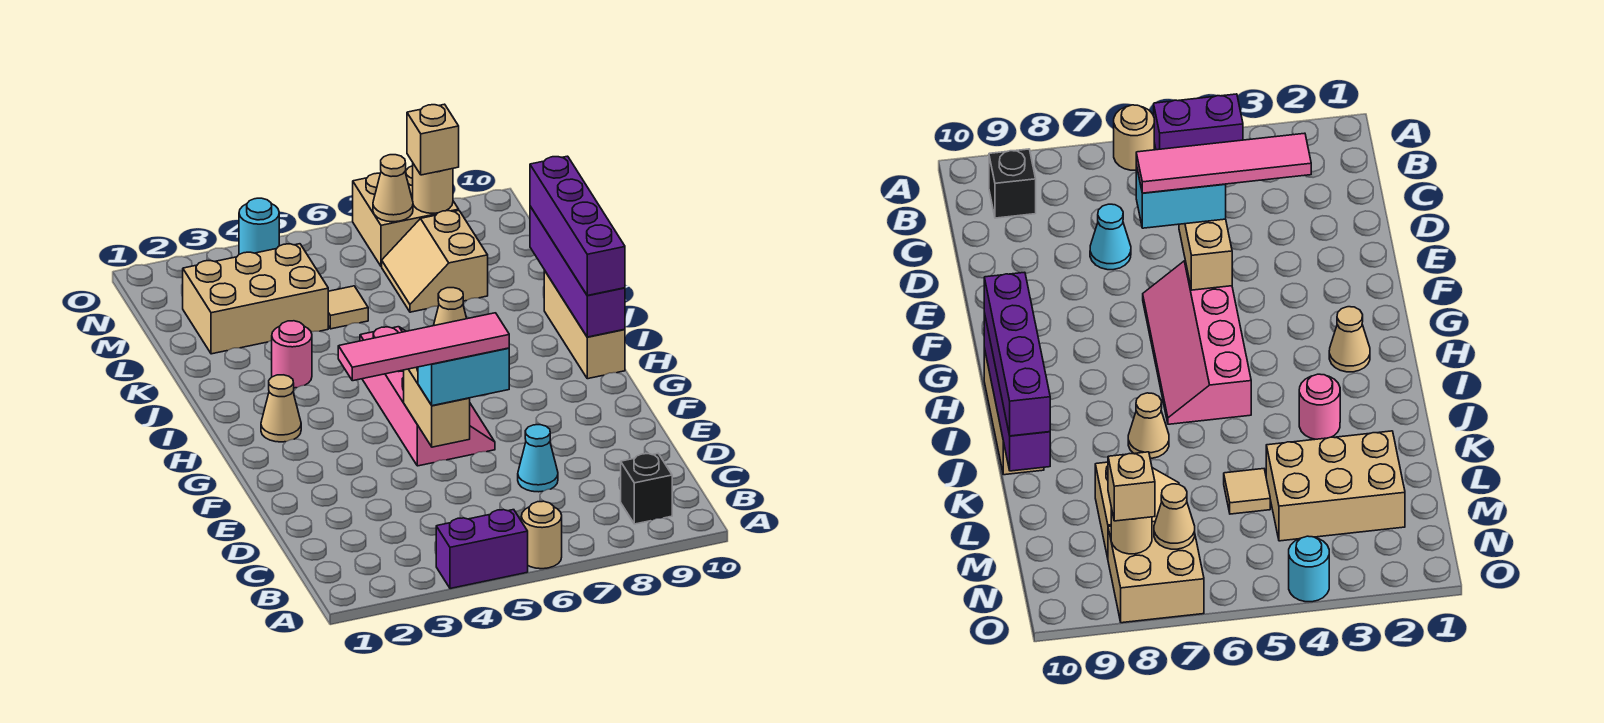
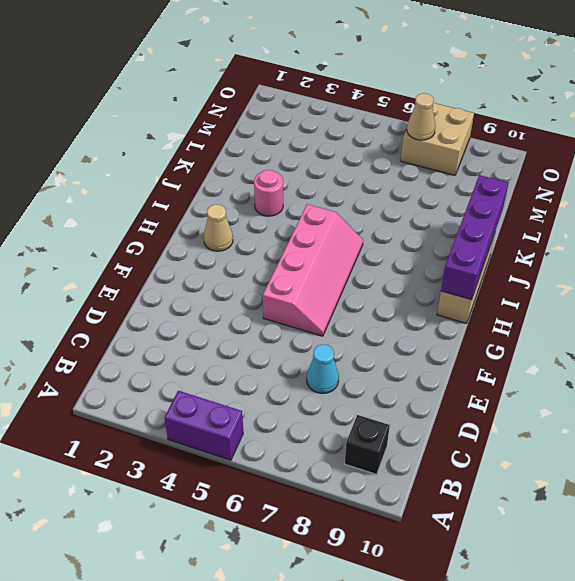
none -> tan 1x1 round brick [521,501,562,569]
none -> tan 1x1 cone [434,288,467,326]
none -> tan 2x3 brick [183,244,328,354]

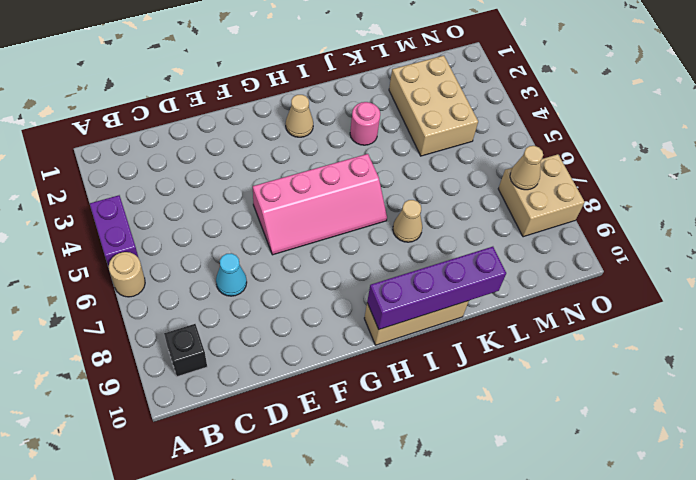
none -> tan 1x1 tile [328,286,368,329]
none -> tan 2x2 slope [382,211,488,312]
none -> cyan 1x1 round brick [239,198,279,254]

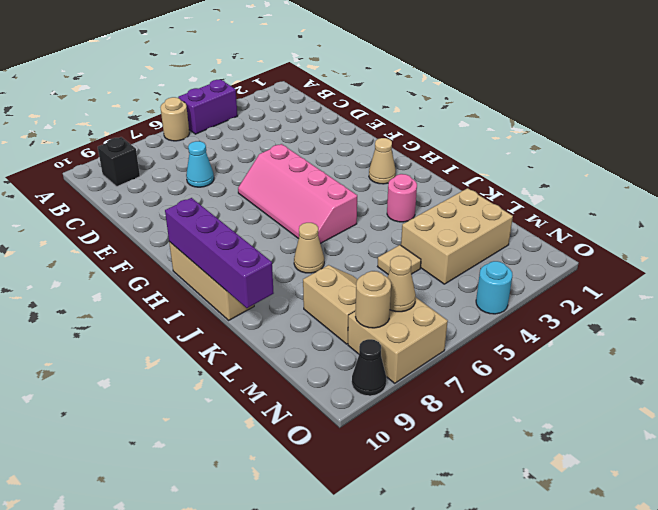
black 1x1 cone [352,339,386,396] -> none
none -> tan 1x2 brick [404,367,470,447]
none -> cyan 1x2 brick [418,348,509,406]
none -> purple 1x4 brick [530,156,625,295]

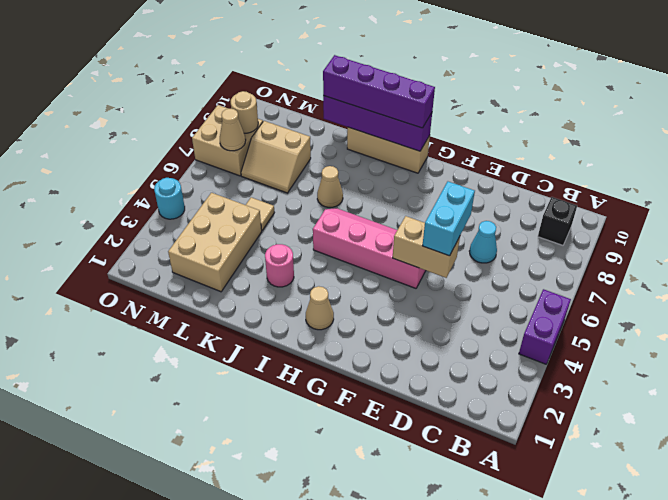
none -> tan 1x1 round brick [521,501,562,569]
none -> tan 1x1 brick [407,104,459,175]
none -> pink 1x4 tile [338,313,509,381]

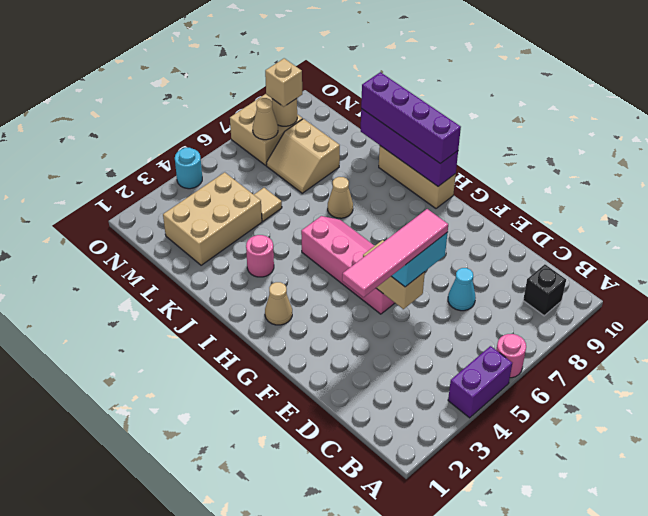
pink 1x1 round brick [496,334,526,378] -> tan 1x1 round brick [521,501,562,569]

